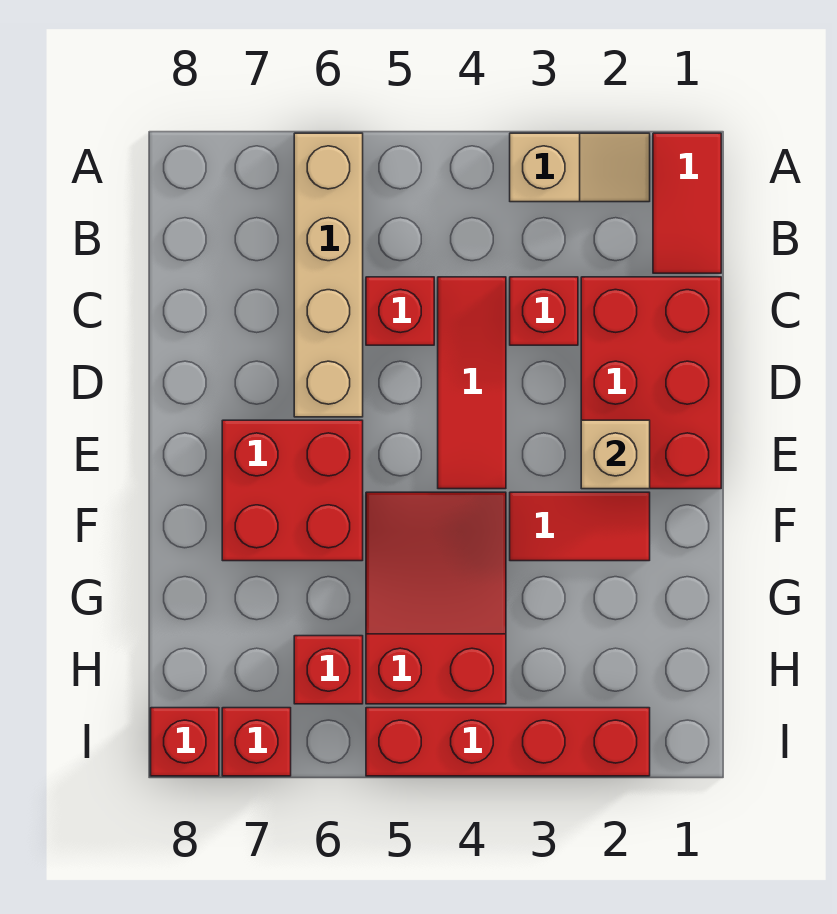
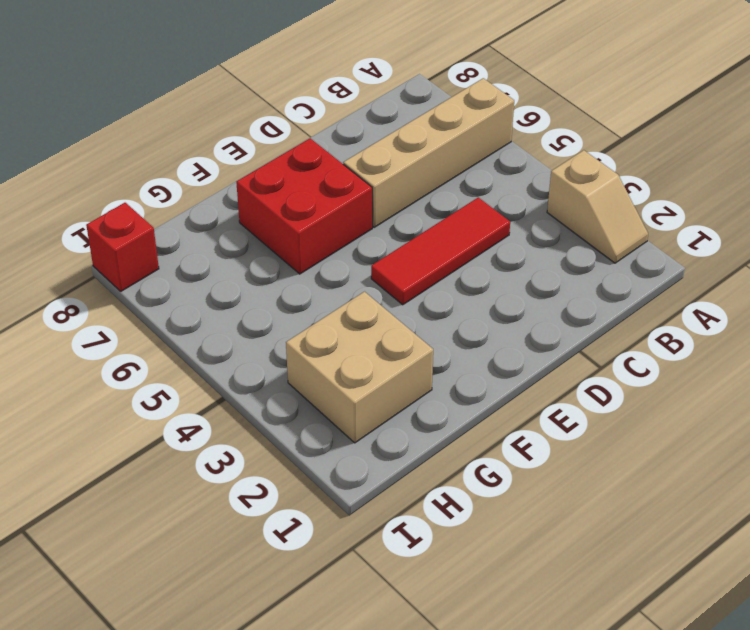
tan 2x2 brick [286,292,433,443] -> none
none -> red 1x2 tile [653,133,721,273]
none -> red 2x3 brick [581,277,721,489]
none -> red 1x1 brick [510,277,578,345]

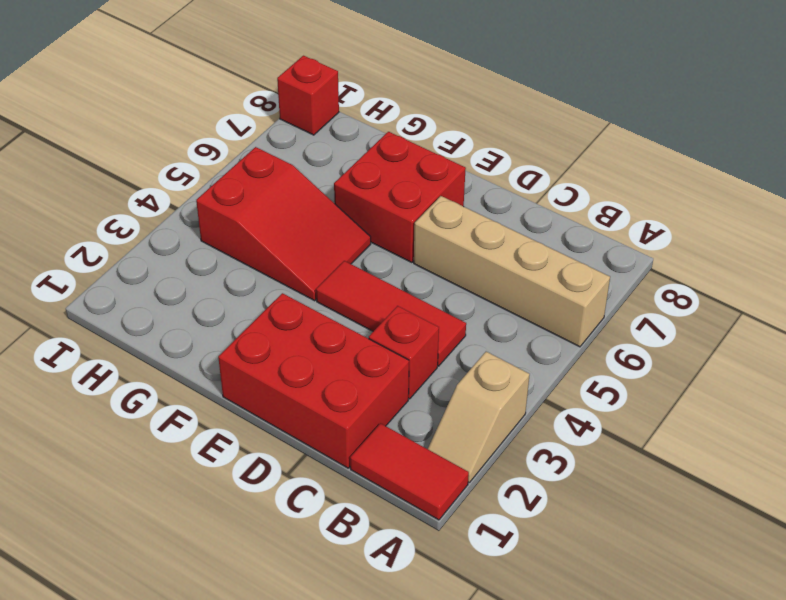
none -> red 1x1 brick [366,277,434,345]
none -> red 1x2 tile [510,492,650,561]
none -> red 1x1 brick [294,636,363,704]

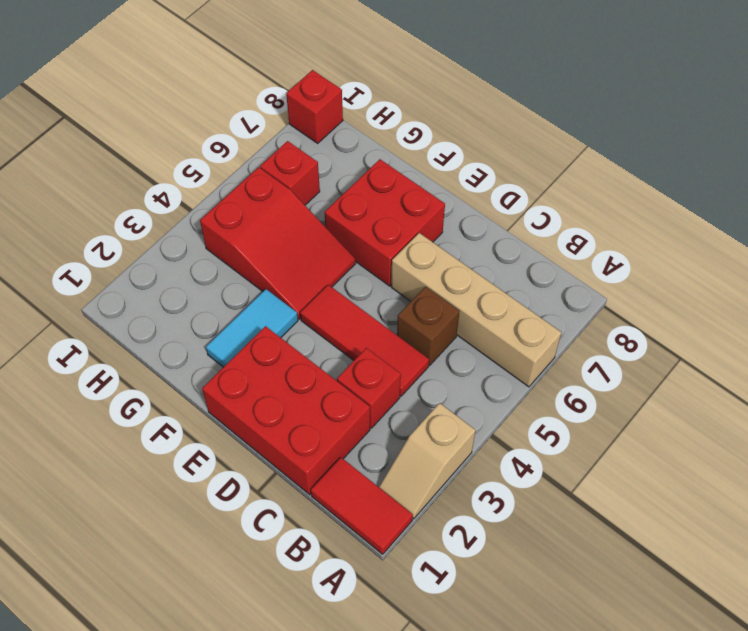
brown 1x1 brick [397,287,460,365] -> red 1x1 brick [366,277,434,345]
cyan 1x2 tile [206,289,298,367] -> red 1x2 tile [510,492,650,561]
none -> red 1x4 brick [366,708,650,776]
none -> red 1x1 brick [222,708,291,776]
none -> tan 1x1 brick [581,420,650,489]

